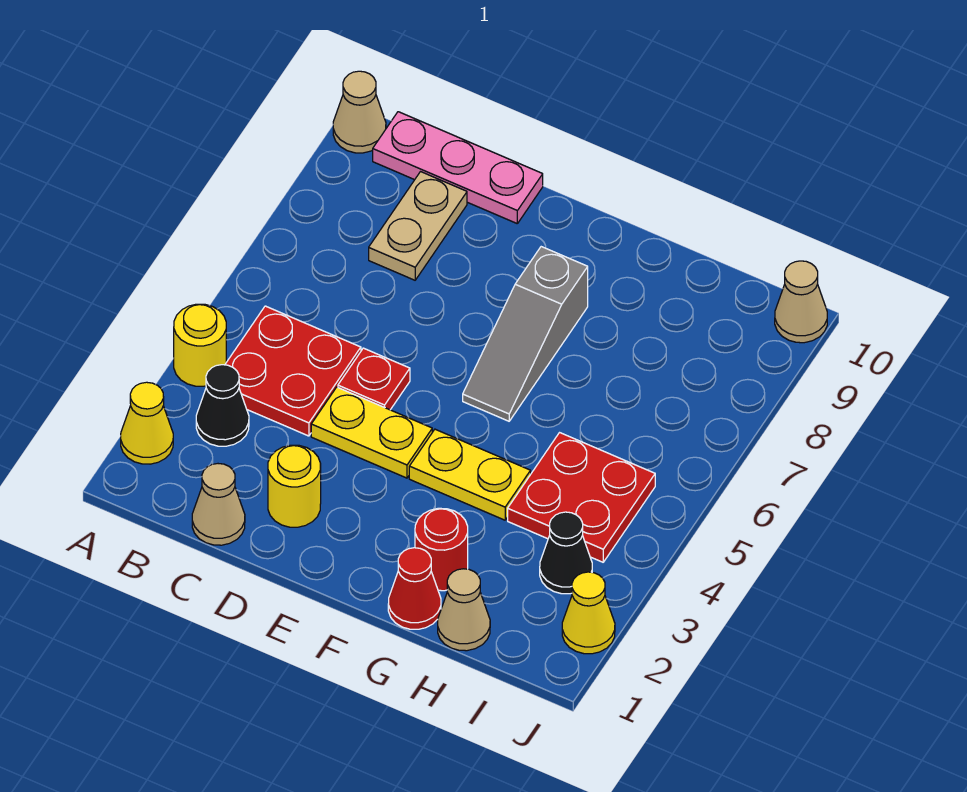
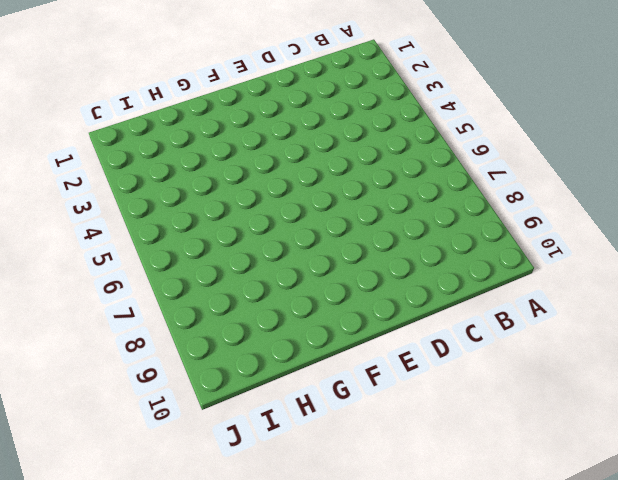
none -> yellow 1x1 cone [121,382,173,464]
none -> yellow 1x1 round brick [174,304,226,386]
none -> tan 1x1 cone [333,71,386,153]

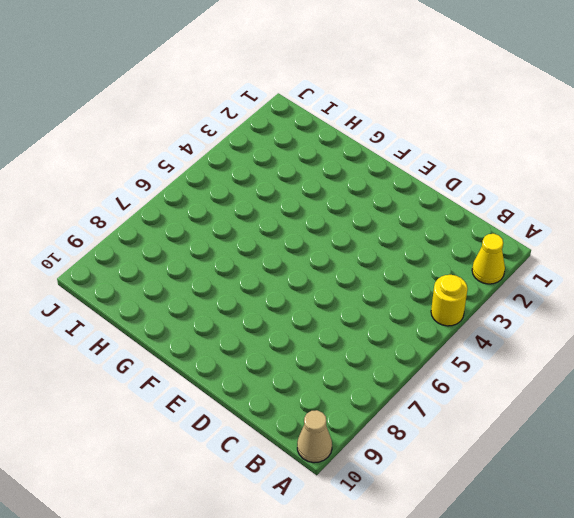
none -> black 1x1 cone [196,365,249,446]
none -> red 2x2 plate [225,306,361,436]
none -> pink 1x3 plate [373,112,543,223]

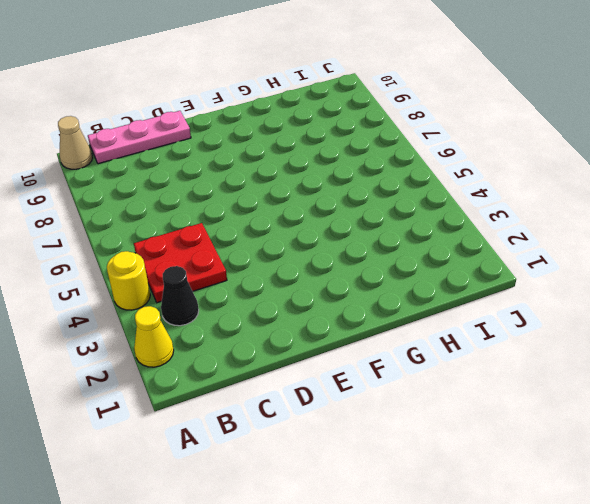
none -> tan 1x1 cone [192,464,245,545]
none -> tan 1x2 plate [369,172,467,280]
none -> yellow 1x1 round brick [268,445,321,527]

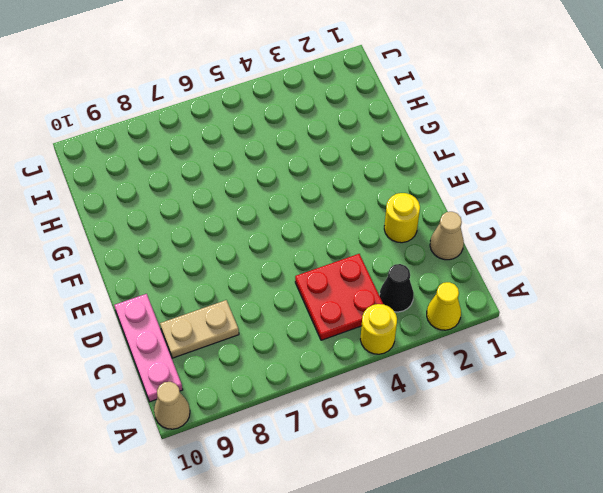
none -> yellow 1x2 plate [311,387,432,478]
none -> red 1x1 plate [338,348,410,410]
none -> yellow 1x2 plate [409,429,531,520]

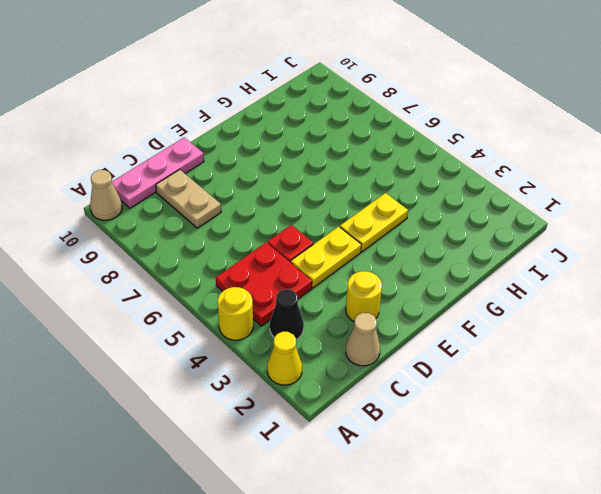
none -> grey 1x3 slope [463,247,588,421]
none -> red 1x1 cone [388,548,441,629]
none -> red 1x1 round brick [415,508,468,591]

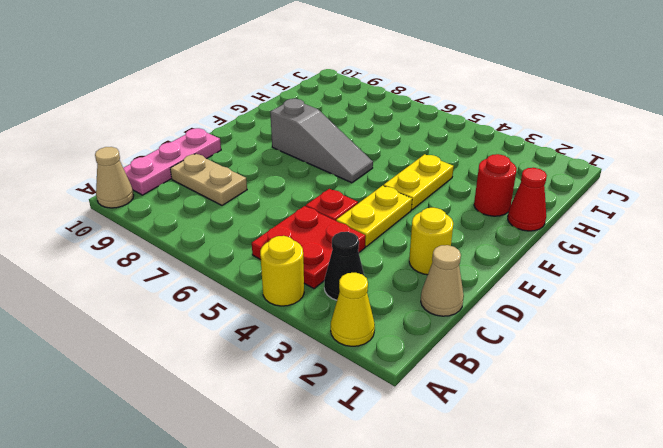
none -> tan 1x1 cone [438,569,490,651]
none -> red 2x2 plate [508,433,655,562]
none -> black 1x1 cone [540,512,592,594]

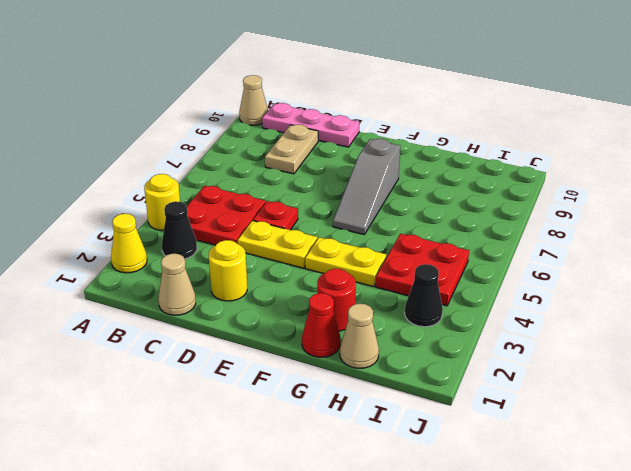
none -> yellow 1x1 cone [562,572,615,654]
none -> tan 1x1 cone [775,261,827,343]

